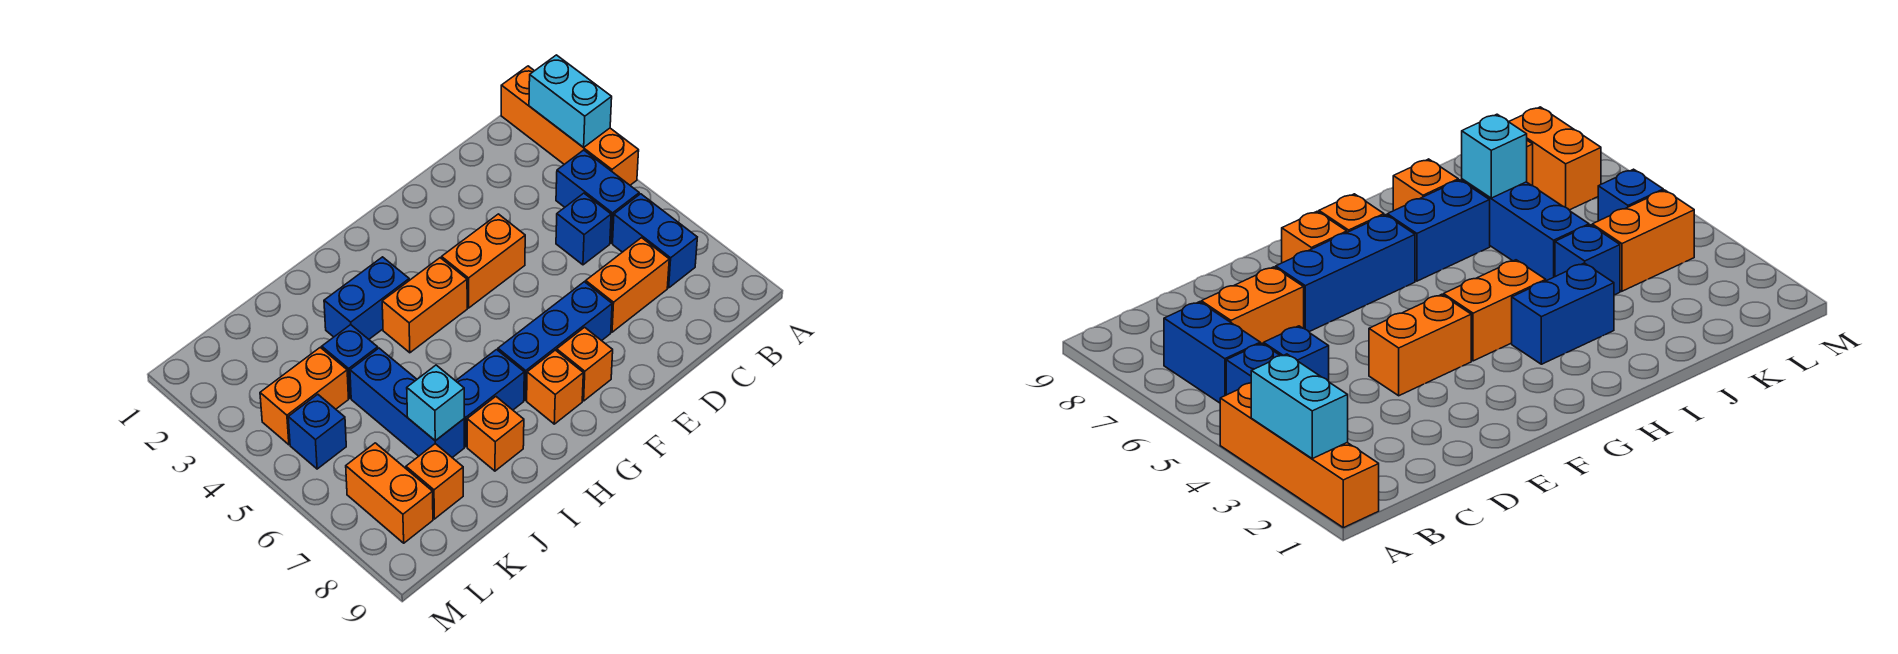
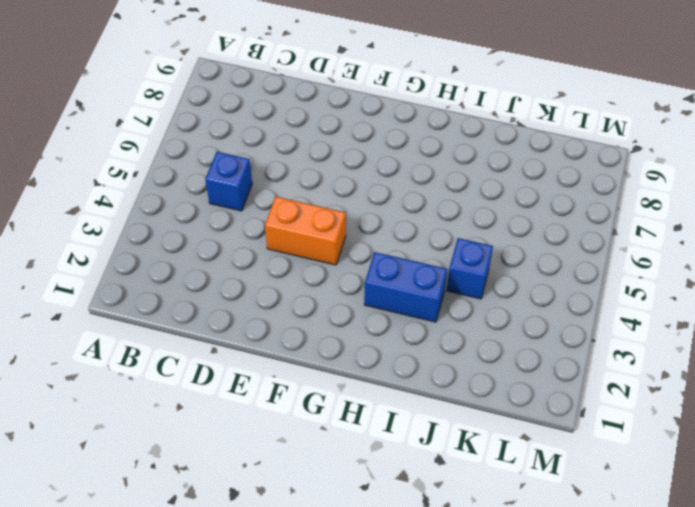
none -> orange 1x4 brick [501,66,639,185]
none -> blue 1x2 brick [556,150,639,243]
none -> blue 1x2 brick [613,194,697,288]

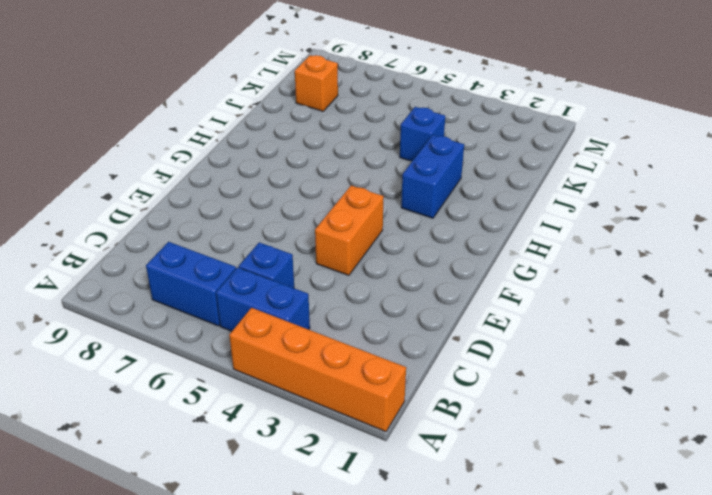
none -> orange 1x2 brick [586,238,669,332]
none -> blue 1x3 brick [498,282,612,400]
none -> orange 1x1 brick [557,327,613,401]

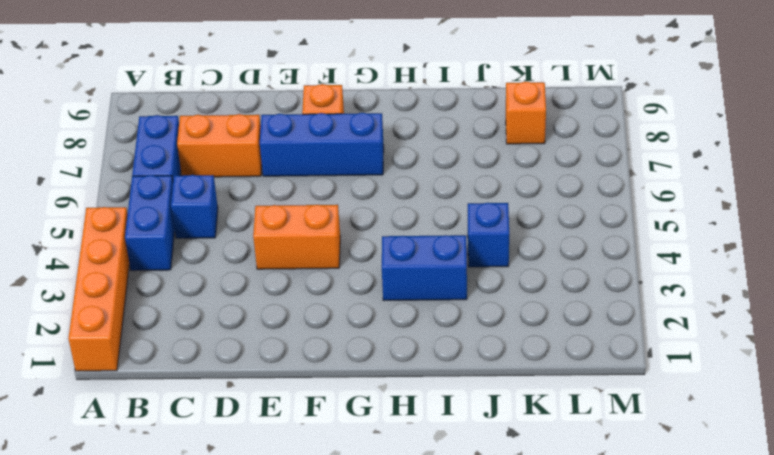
none -> orange 1x2 brick [382,258,467,353]
none -> orange 1x1 brick [527,350,583,424]
none -> blue 1x2 brick [456,350,524,447]

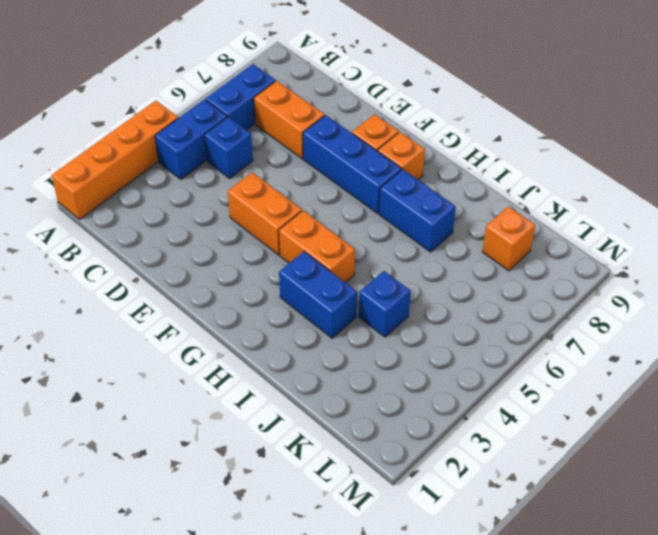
none -> orange 1x1 brick [467,397,524,471]
none -> blue 1x3 brick [350,348,464,458]
none -> orange 1x2 brick [260,347,349,445]

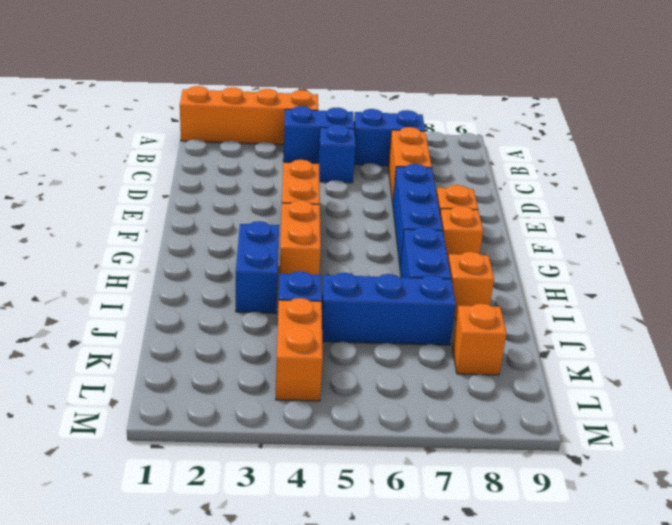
none -> blue 1x1 brick [288,394,346,469]
none -> orange 1x2 brick [346,443,433,543]
none -> cyan 1x2 brick [529,55,612,148]

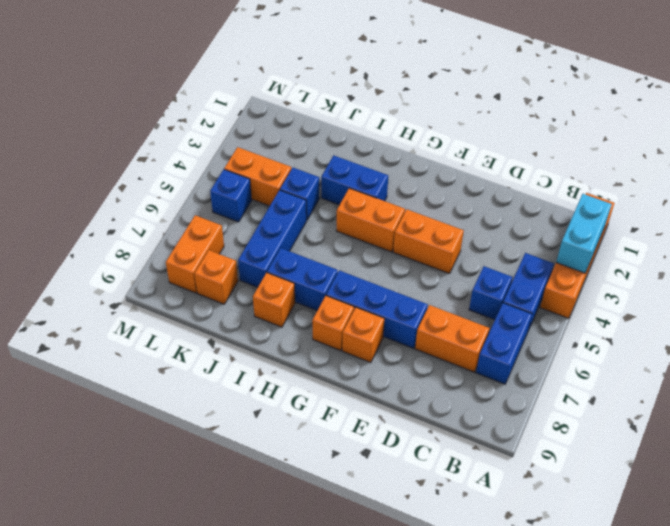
none -> cyan 1x1 brick [407,365,464,441]

